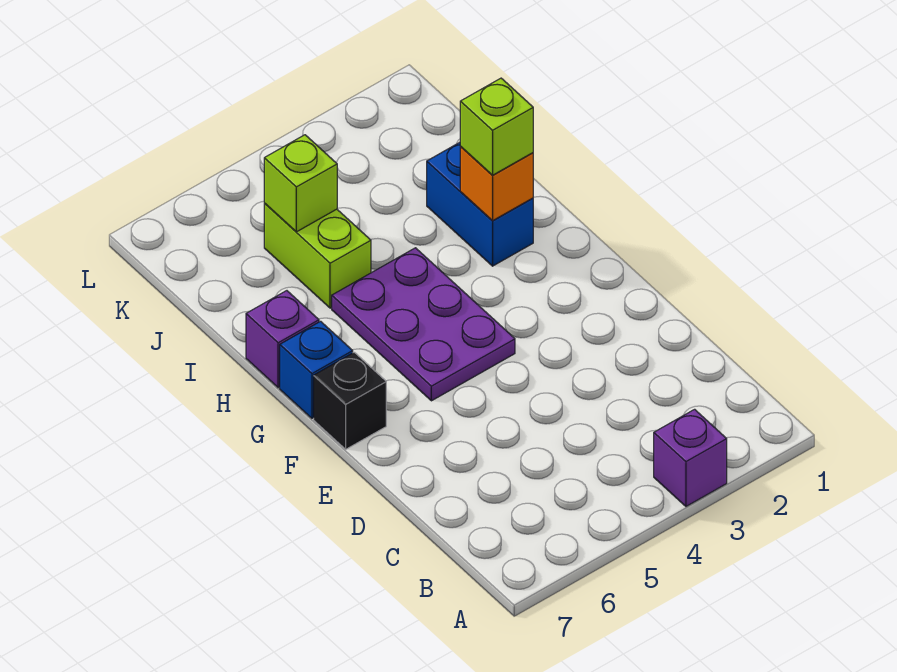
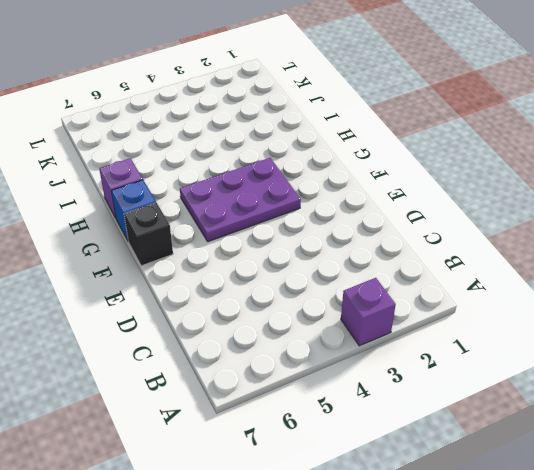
purple 2x3 plate [180,158,301,242] -> purple 2x3 plate turned to [332,248,515,401]
none -> blue 1x2 brick [427,142,533,266]
none -> lime 1x2 brick [264,203,371,308]

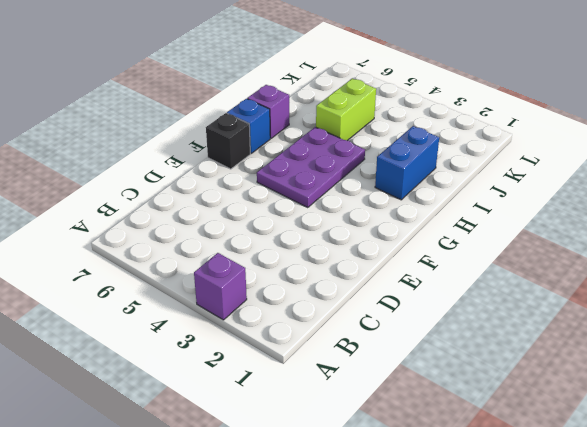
none -> orange 1x1 brick [460,146,533,221]
none -> lime 1x1 brick [264,135,337,232]

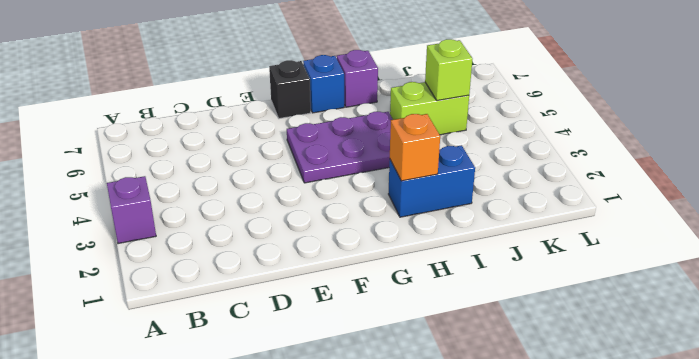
none -> lime 1x1 brick [460,78,533,175]

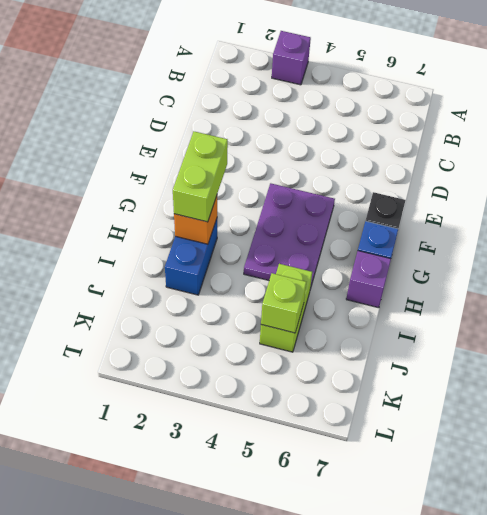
lime 1x2 brick [173,131,228,222] -> lime 1x1 brick [460,78,533,175]

